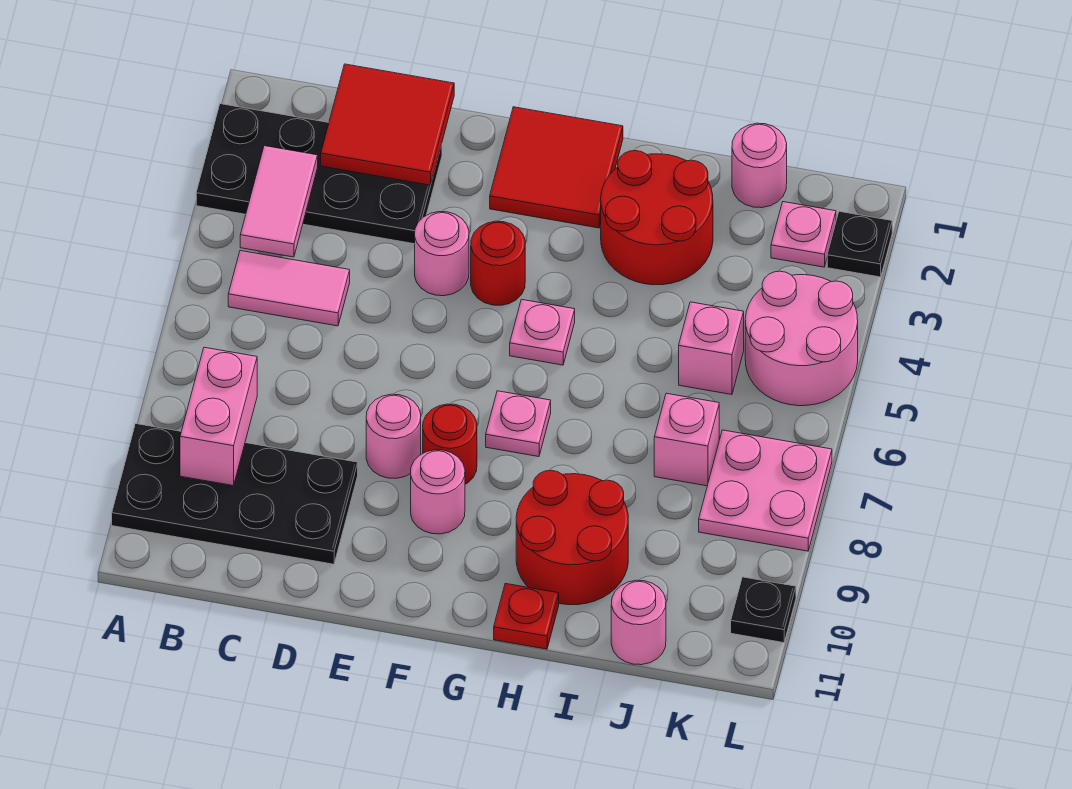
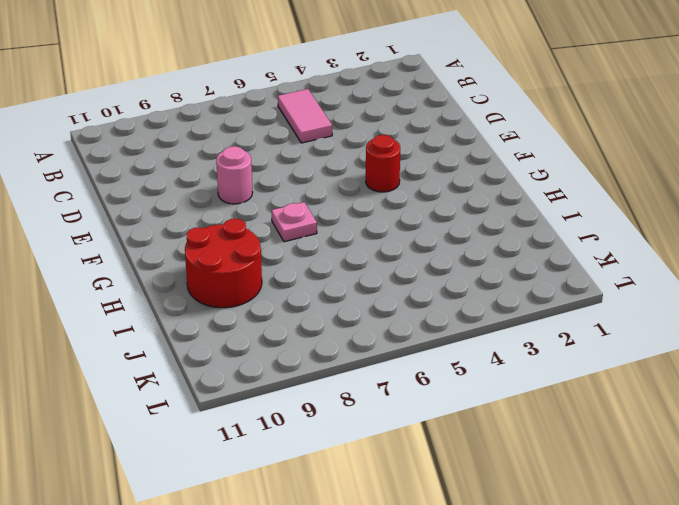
none -> black 2x4 plate [196,104,442,244]
none -> black 2x4 plate [112,424,358,564]
none -> pink 1x1 round brick [415,212,469,296]

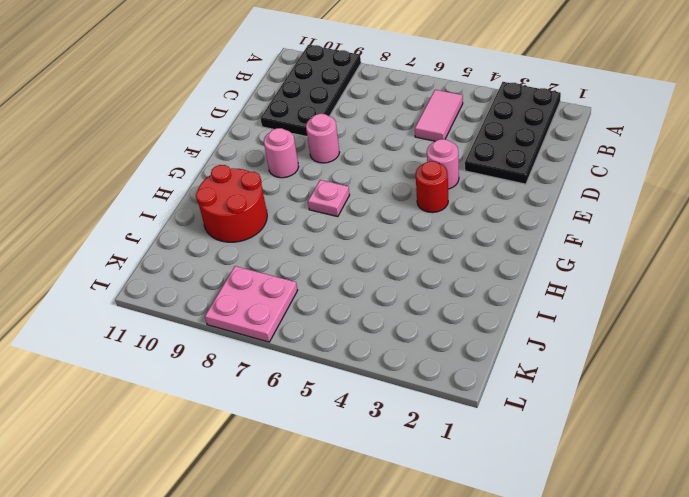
none -> red 2x2 tile [490,107,623,228]
none -> red 1x1 round brick [423,404,477,484]
none -> pink 1x1 plate [510,300,575,365]

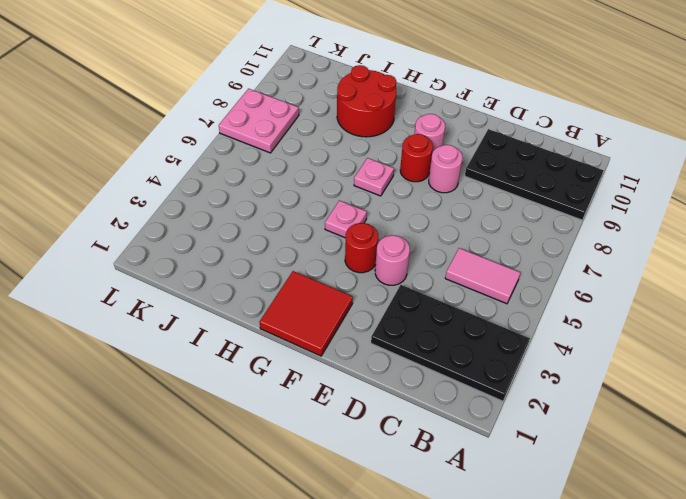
none -> red 2x2 round brick [601,151,713,285]
none -> red 1x1 plate [494,583,559,649]
none -> pink 1x1 round brick [732,123,787,208]

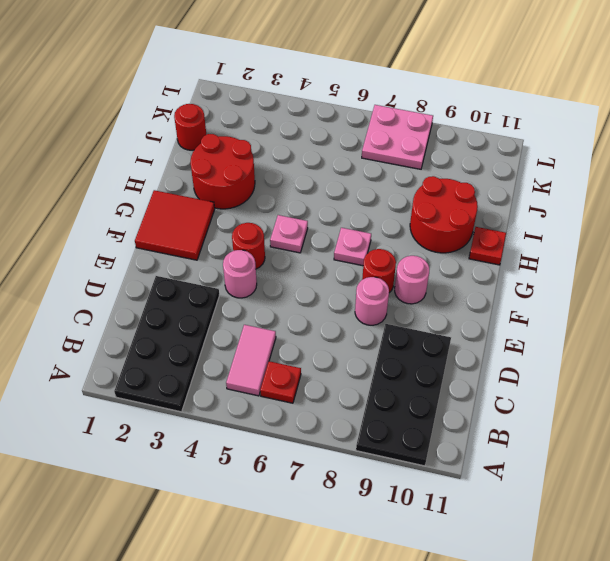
red 1x1 plate [260,361,301,403] -> none
red 1x1 round brick [174,104,206,150] -> pink 1x1 round brick [732,123,787,208]
none -> pink 1x1 brick [679,302,744,395]
none -> pink 1x1 brick [654,393,719,486]
none -> pink 1x1 round brick [611,580,666,665]

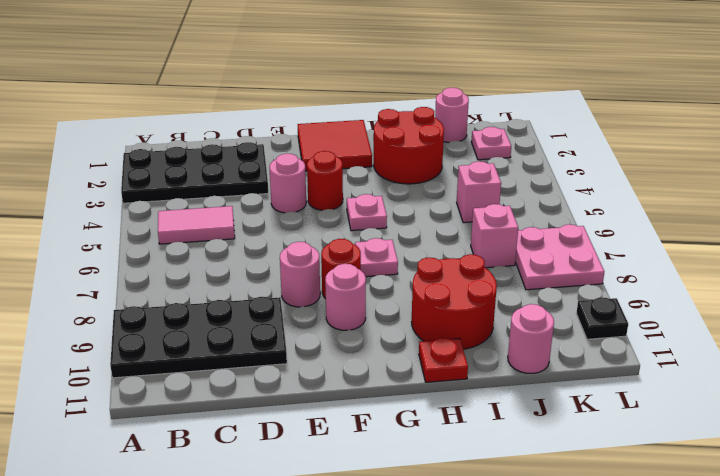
none -> pink 2x2 round brick [745,271,858,406]
none -> black 1x1 plate [827,211,892,277]
none -> pink 1x2 tile [240,146,318,257]

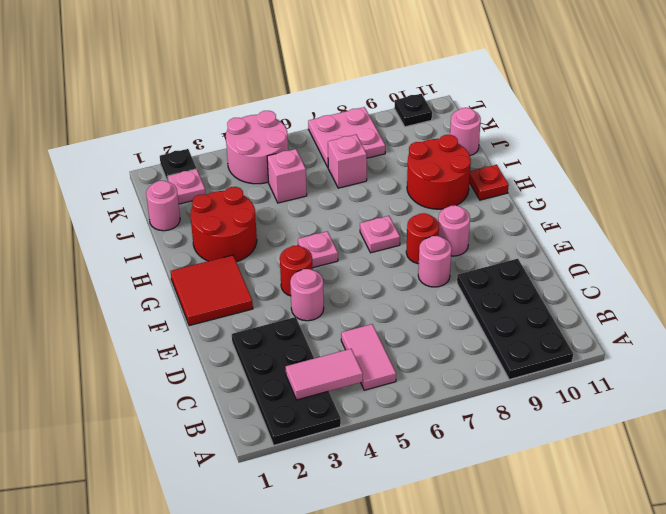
none -> pink 1x2 brick [180,347,257,486]
none -> red 2x2 tile [321,64,454,185]

